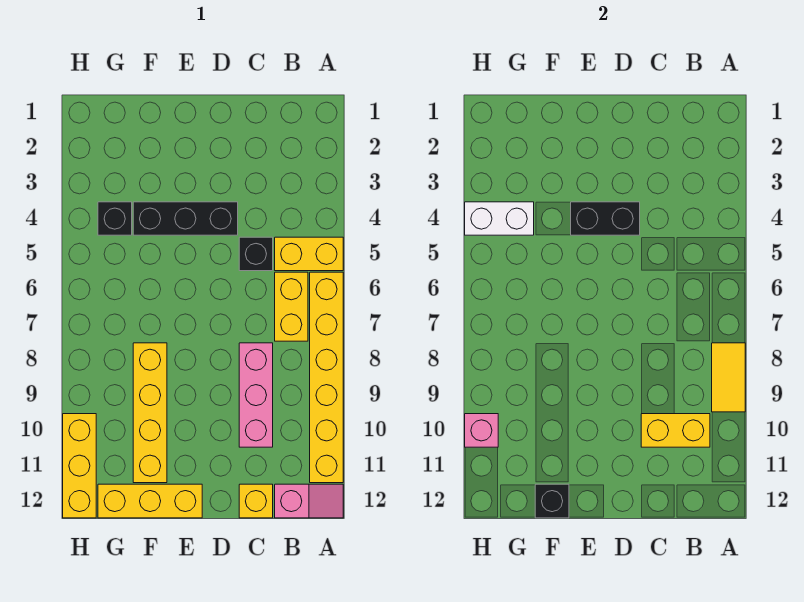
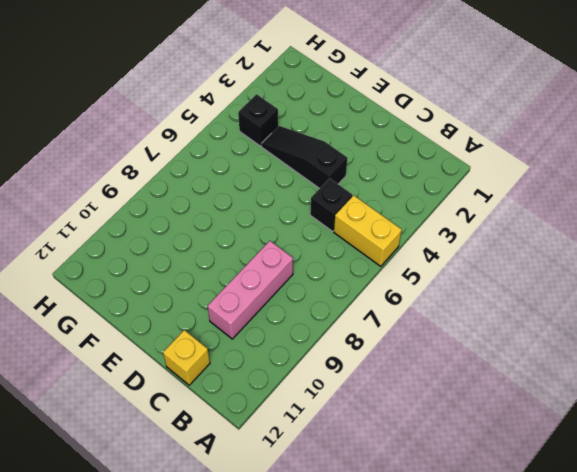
black 1x3 slope [261,126,347,189] -> black 1x3 brick [133,202,238,235]
none -> yellow 1x6 brick [310,272,343,483]
none -> pink 1x2 slope [275,484,343,518]
none -> yellow 1x2 brick [275,272,308,341]

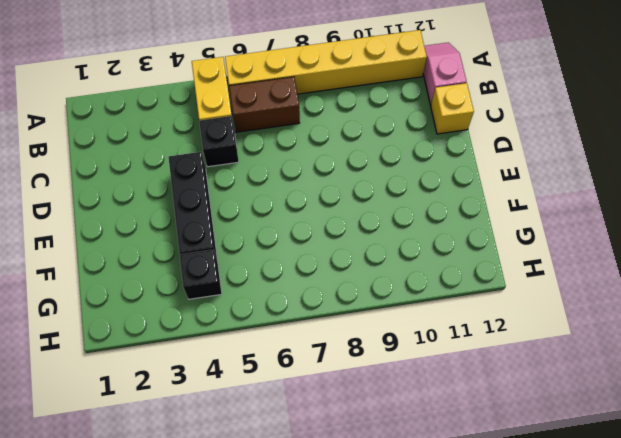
brown 1x2 brick [229,77,300,132] -> yellow 1x2 brick [275,272,308,341]
none -> pink 1x3 brick [239,343,273,447]
none -> yellow 1x3 brick [98,484,202,518]
none -> yellow 1x4 brick [133,343,167,483]

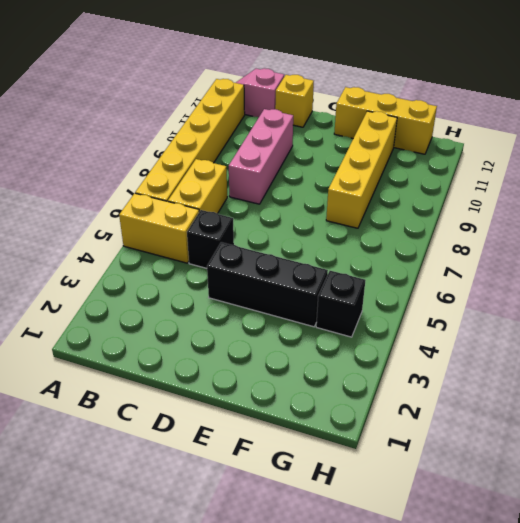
none -> yellow 1x3 brick [63,414,96,518]
none -> yellow 1x2 tile [712,343,745,412]
none -> yellow 1x2 brick [641,414,710,447]

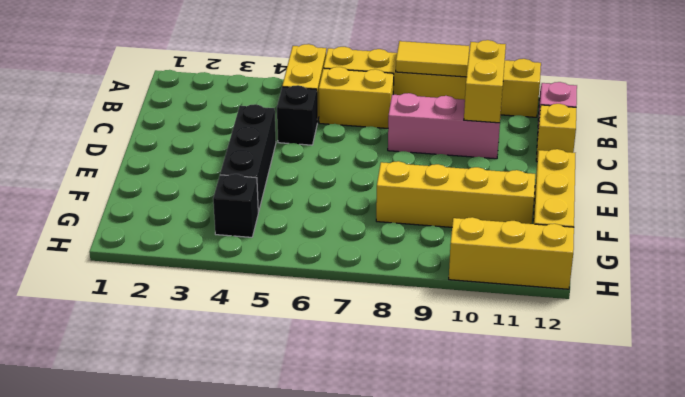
none -> black 1x2 brick [571,202,640,235]
none -> black 1x1 brick [535,484,569,518]
none -> white 1x2 brick [465,202,534,235]

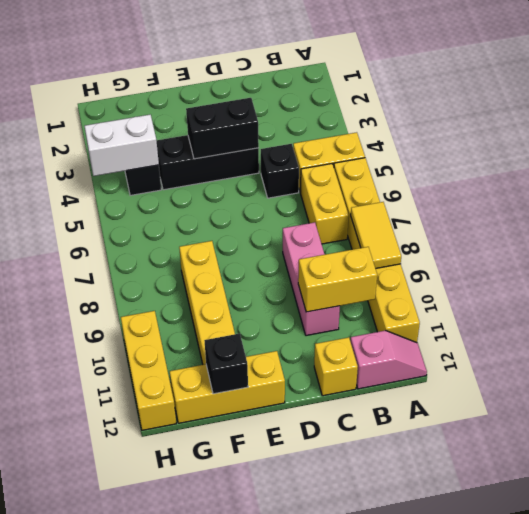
none -> pink 1x1 brick [465,414,498,447]

